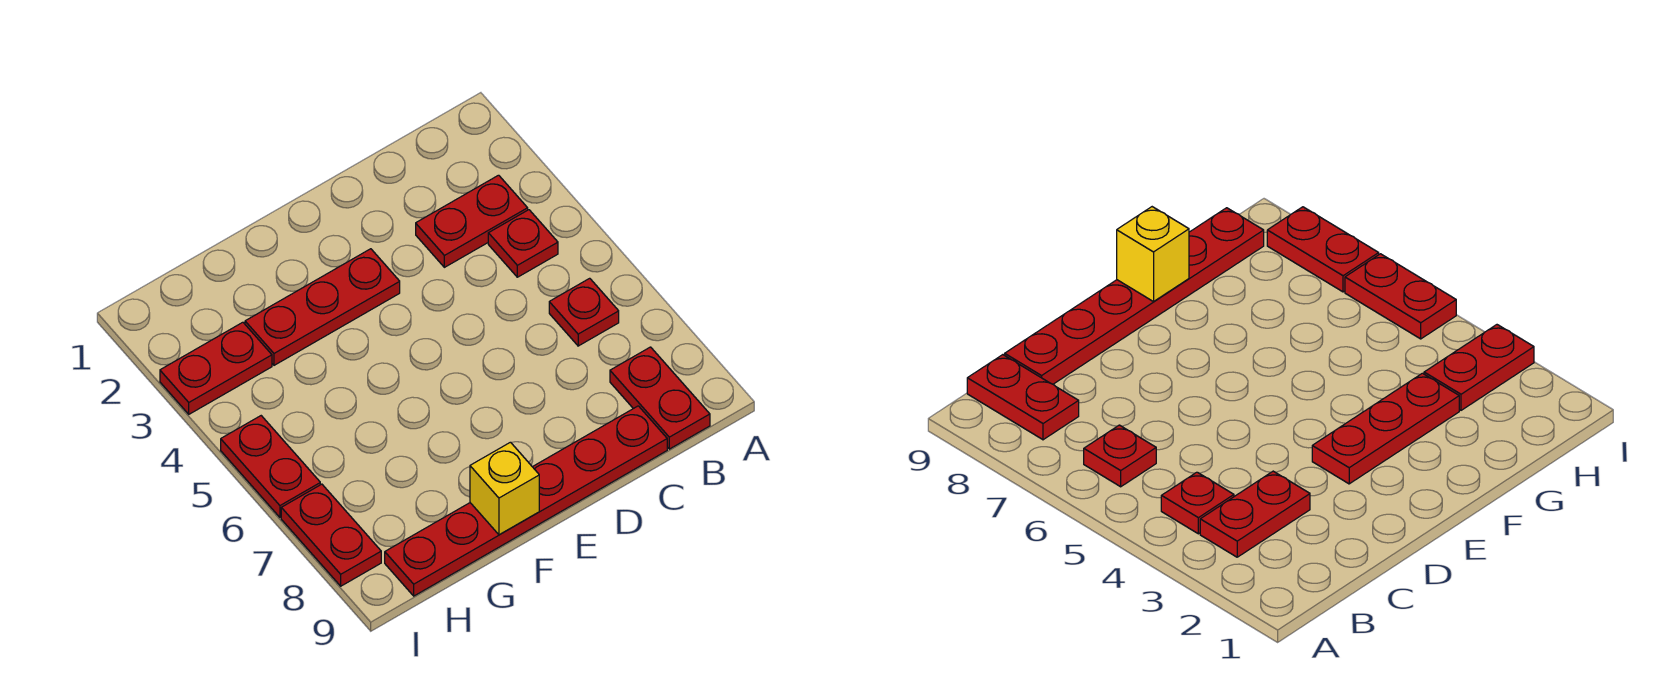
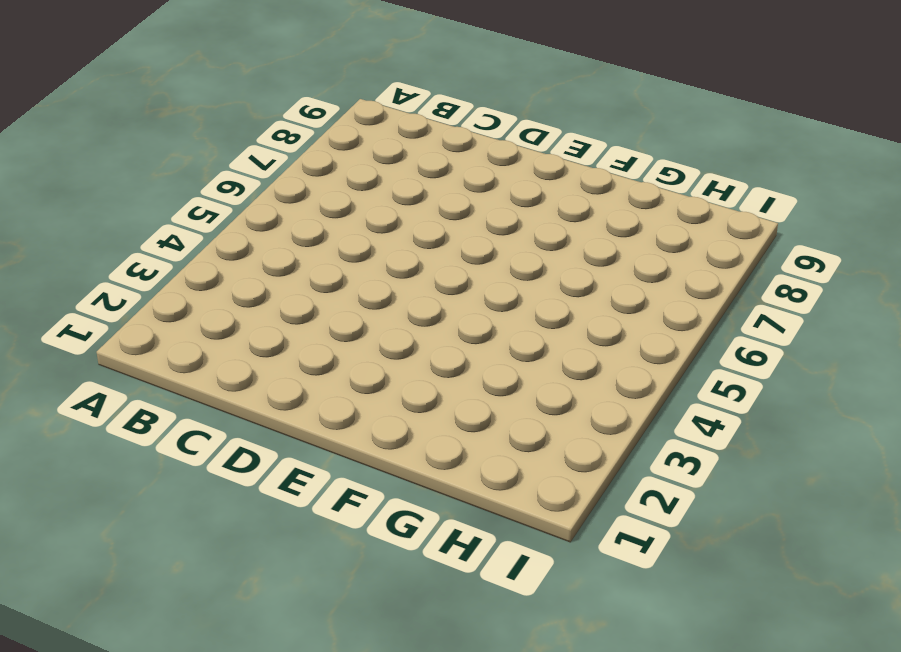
none -> red 1x2 plate [416,175,528,267]
none -> red 1x1 plate [488,210,558,277]

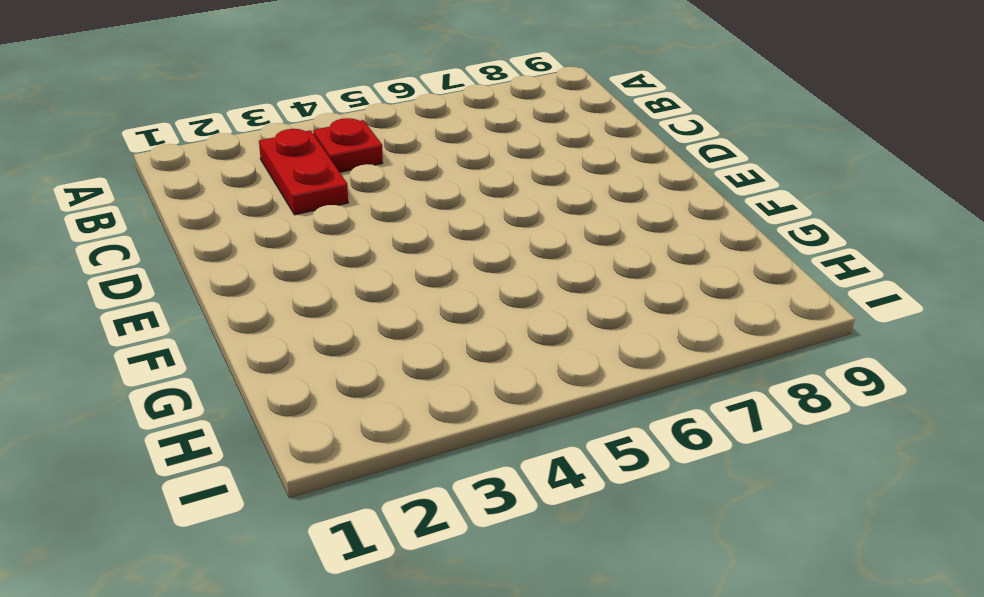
none -> red 1x1 plate [549,278,619,346]
none -> red 1x2 plate [610,347,710,449]

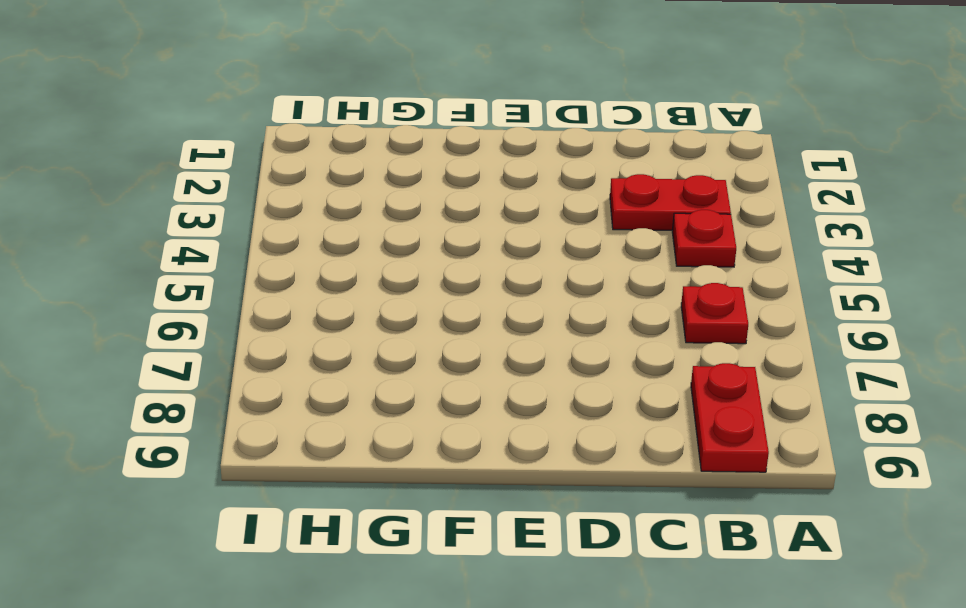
none -> red 1x6 plate [385,406,667,596]
none -> red 1x3 plate [245,249,400,365]

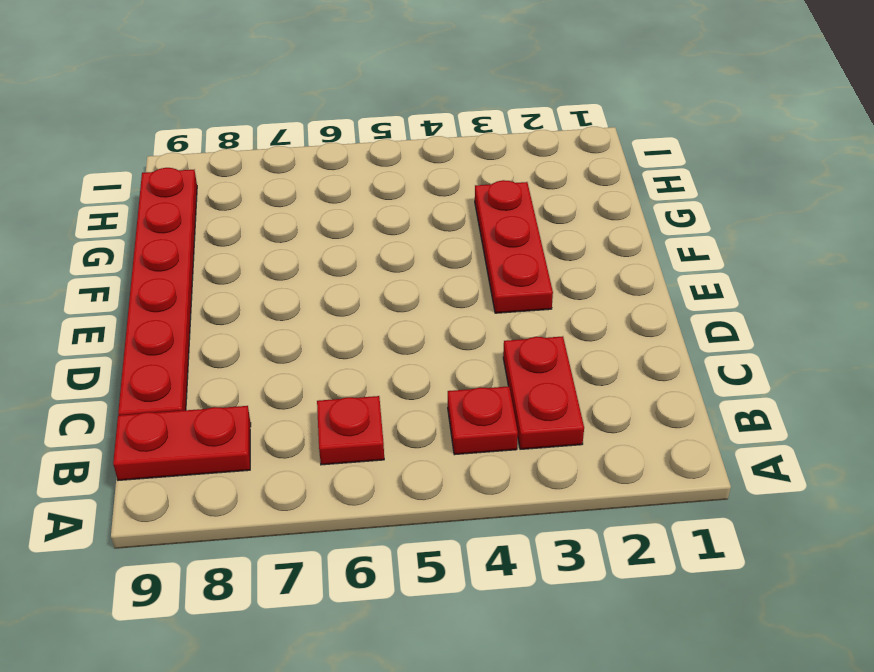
none -> red 1x2 plate [160,322,272,414]
none -> red 1x2 plate [221,416,320,517]

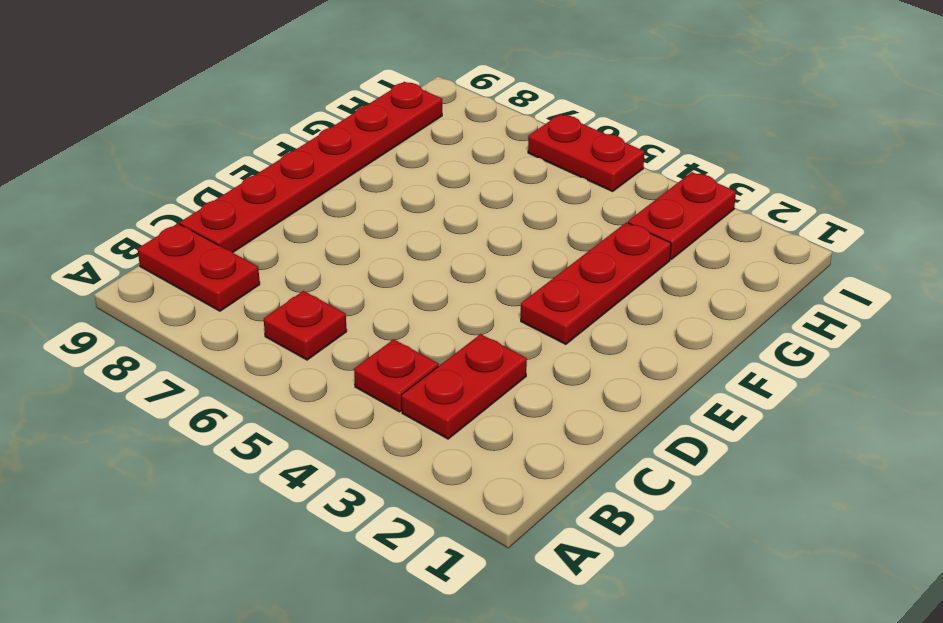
none -> red 1x2 plate [281,484,381,586]
none -> yellow 1x1 brick [470,442,539,535]

